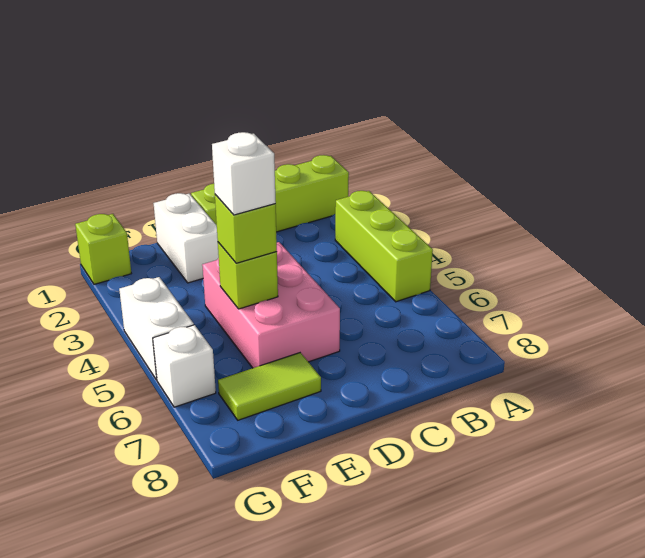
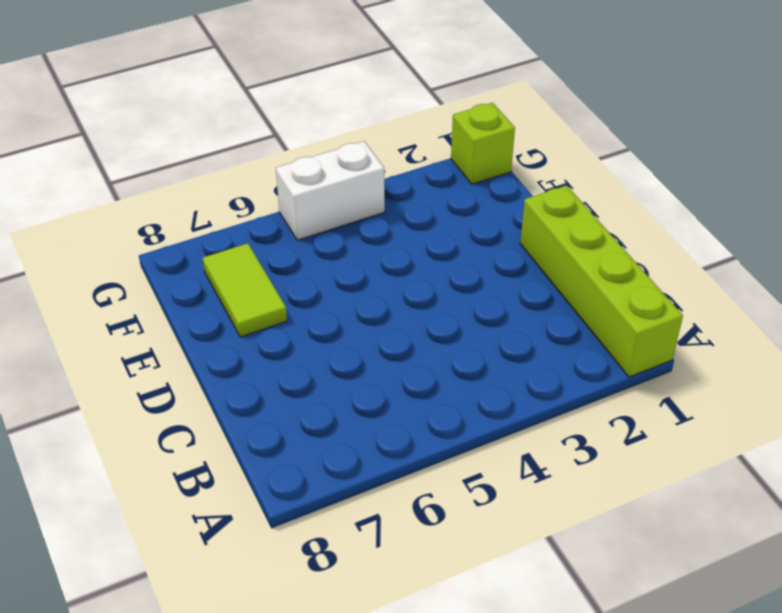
none -> lime 1x3 brick [335,191,433,302]
none -> pink 2x3 brick [202,242,340,368]

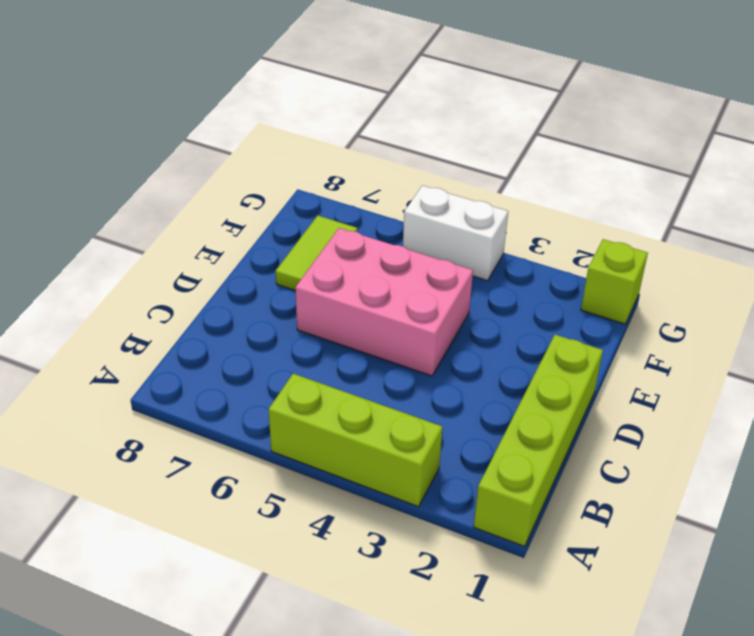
none -> white 1x2 brick [154,193,219,283]
none -> white 1x1 brick [153,325,216,407]

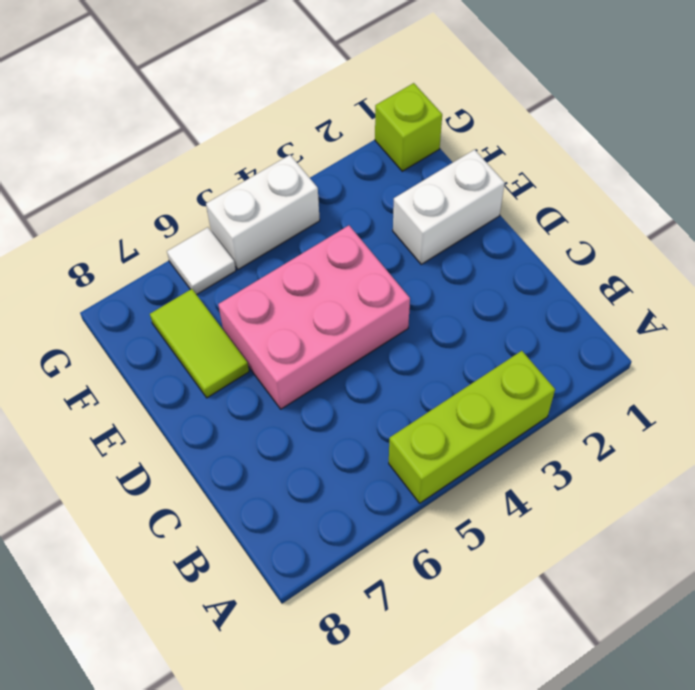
white 1x1 tile [167,227,236,295] -> white 1x1 brick [153,325,216,407]
none -> lime 1x4 brick [191,155,349,232]
none -> lime 1x1 brick [218,242,278,309]

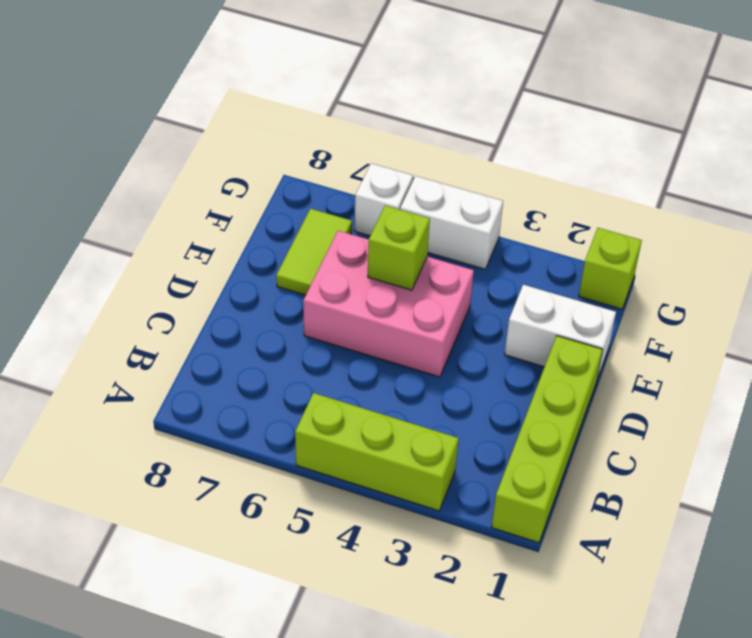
none -> lime 1x1 brick [215,195,277,263]
none -> white 1x1 brick [212,132,276,215]

